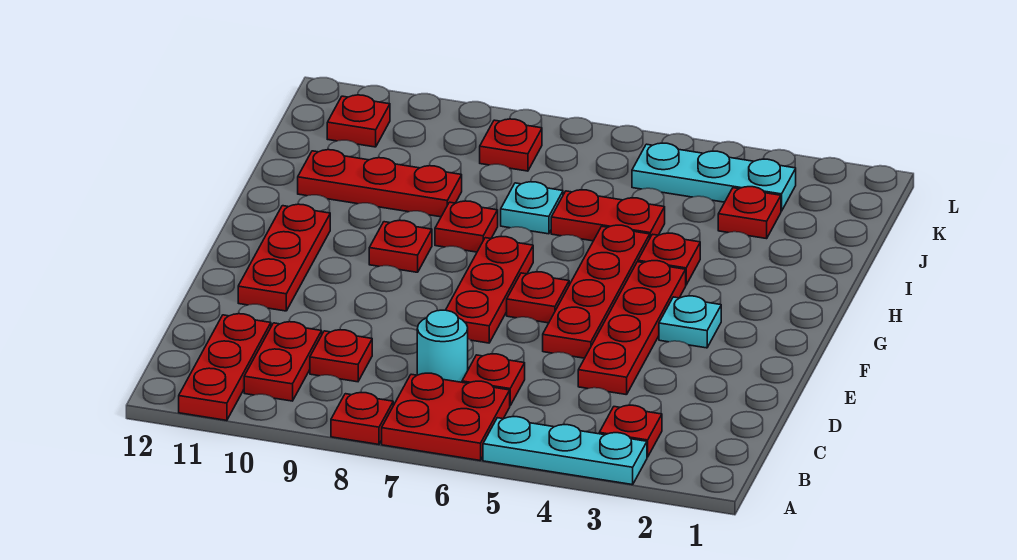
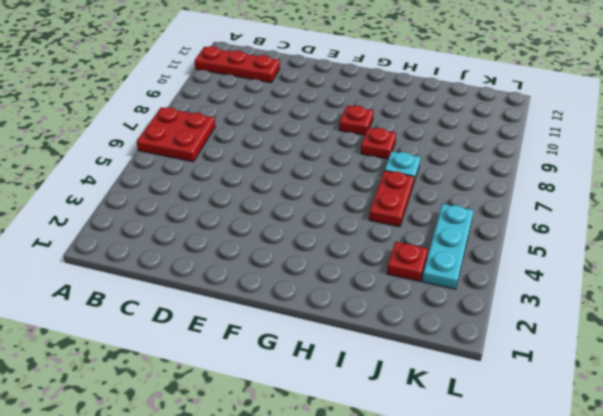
none -> cyan 1x3 plate [483,416,647,485]
none -> red 1x1 plate [331,393,393,444]
none -> red 1x1 plate [599,405,662,457]

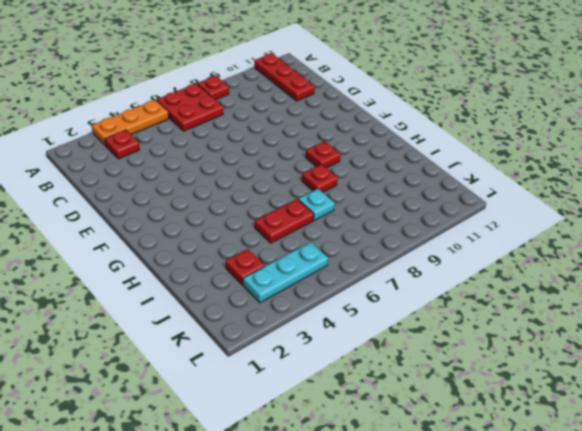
orange 1x3 plate [92,100,169,145] -> cyan 1x3 plate [483,416,647,485]
none -> red 1x2 plate [244,321,322,401]
none -> red 1x1 plate [462,354,525,405]
none -> cyan 1x1 round brick [417,310,468,382]

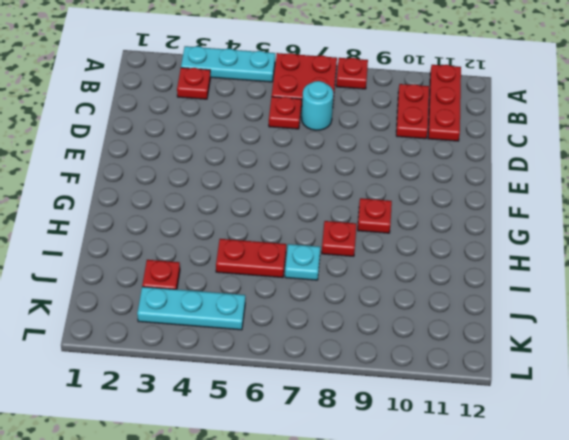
none -> red 1x1 plate [310,330,372,382]
none -> red 1x4 plate [578,261,686,395]
none -> red 1x4 plate [543,225,650,358]

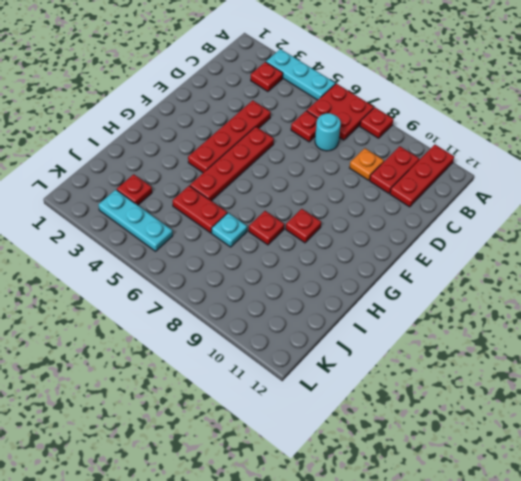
orange 1x1 plate [350,148,384,180] -> red 1x1 plate [310,330,372,382]
none -> red 1x3 plate [446,237,533,343]
none -> red 1x3 plate [238,204,330,311]
none -> cyan 1x1 plate [659,296,721,348]

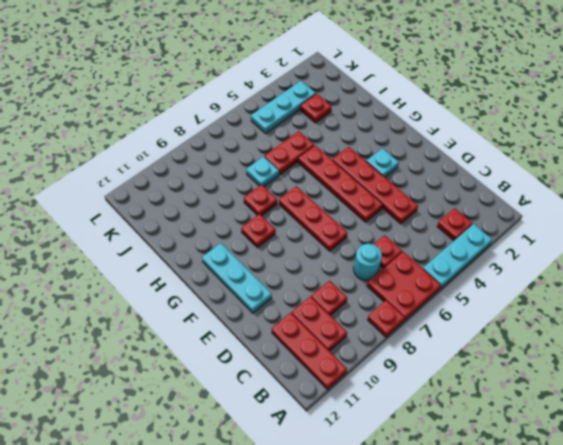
cyan 1x3 plate [202,243,272,313] -> red 1x3 plate [238,204,330,311]
none -> red 1x1 plate [507,272,569,323]
none -> red 1x1 plate [638,233,700,285]
none -> red 1x3 plate [298,150,462,217]

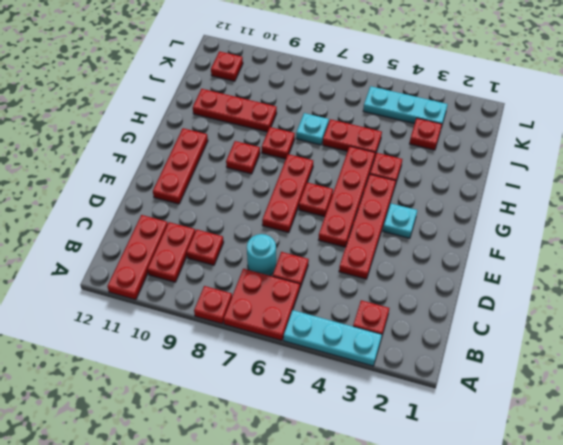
none -> red 1x1 plate [480,119,542,171]

